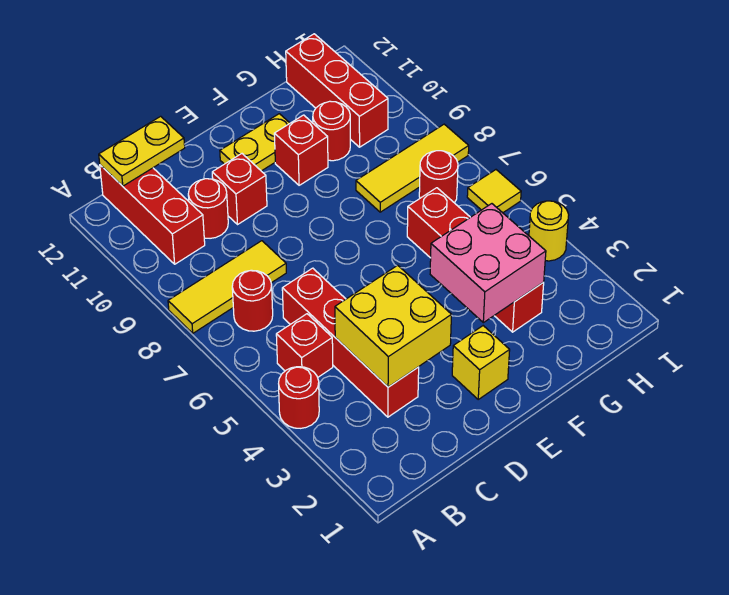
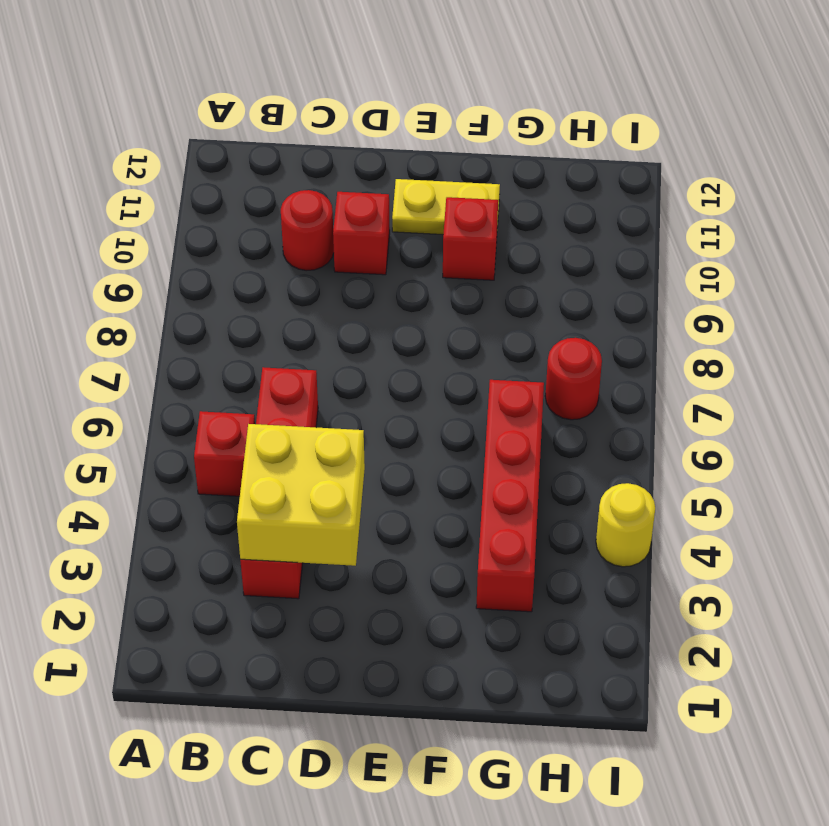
none -> red 1x1 round brick [279,367,319,428]
none -> yellow 1x3 tile [168,241,286,333]
none -> red 1x1 round brick [232,270,273,331]

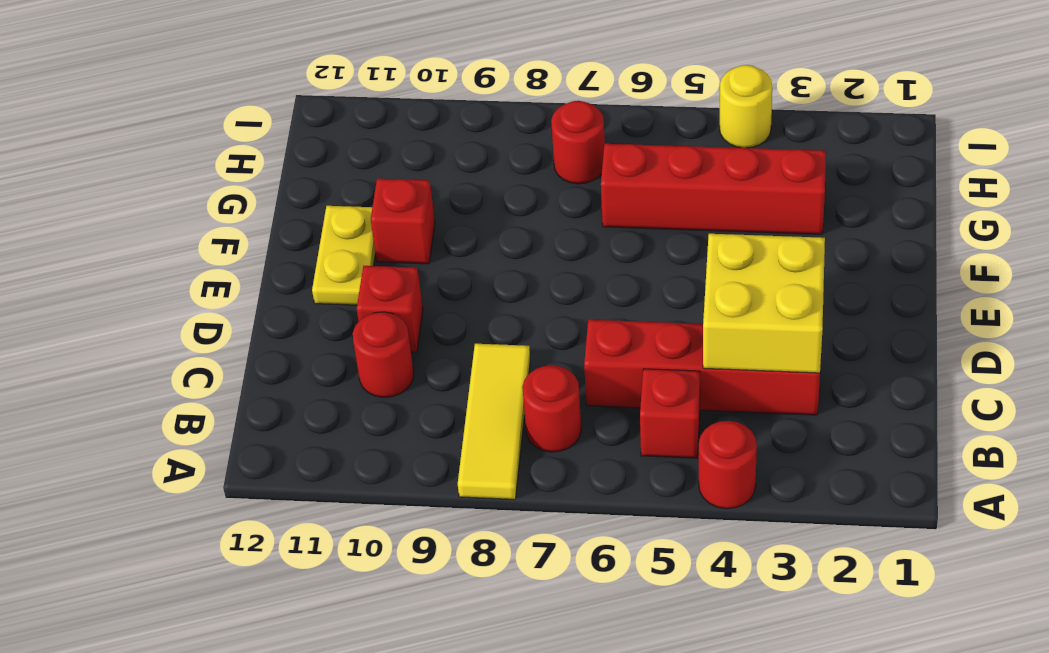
none -> red 1x3 brick [100,165,205,264]
none -> yellow 1x1 brick [452,326,510,399]
none -> yellow 1x3 tile [356,124,469,212]

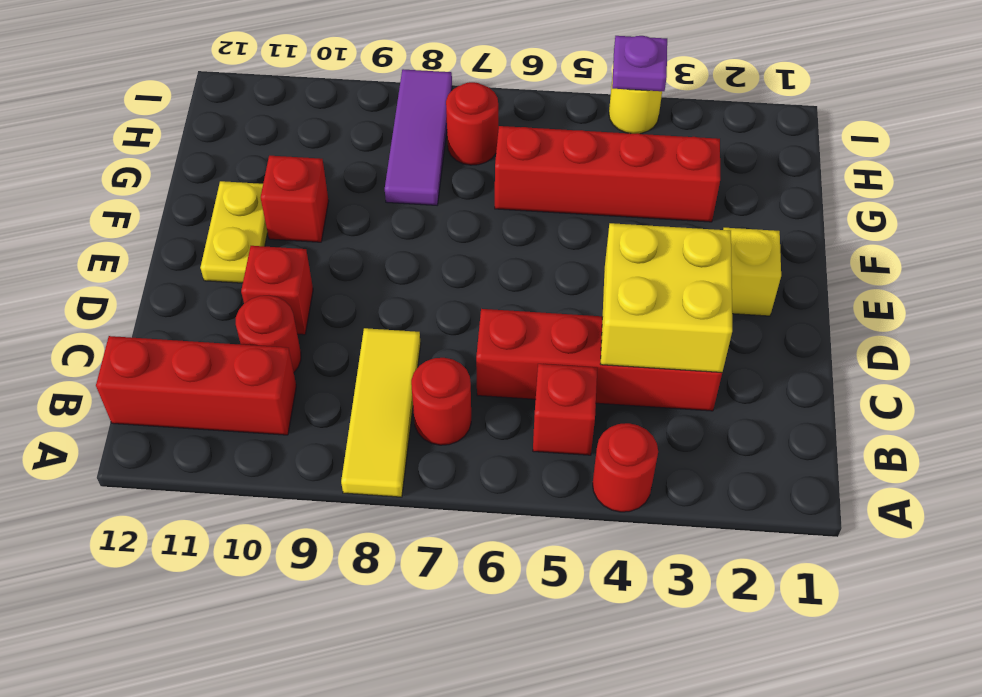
purple 1x3 tile [385,69,452,205] -> yellow 1x3 tile [356,124,469,212]
purple 1x1 plate [612,36,667,91] -> none
none -> red 1x1 round brick [313,101,350,161]
none -> red 1x3 brick [286,34,388,147]
none -> yellow 1x1 tile [467,170,521,213]

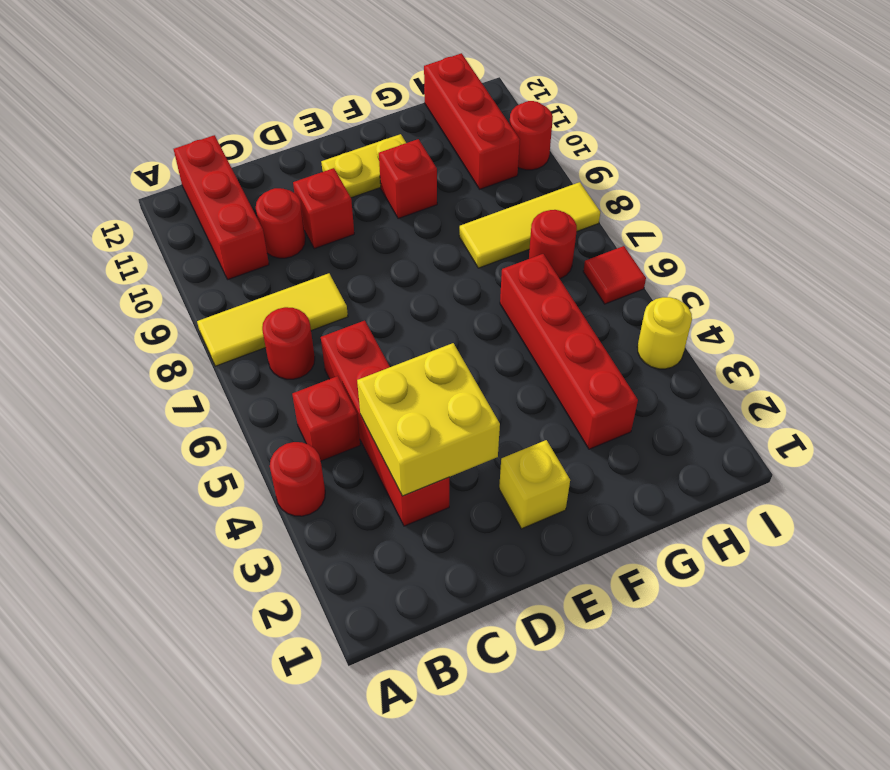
red 1x1 tile [583,246,646,304] -> yellow 1x1 tile [467,170,521,213]
red 1x1 round brick [510,101,553,170] -> red 1x1 round brick moved to [313,101,350,161]
none -> yellow 1x2 plate [99,116,185,186]
none -> pink 2x2 brick [430,204,546,323]

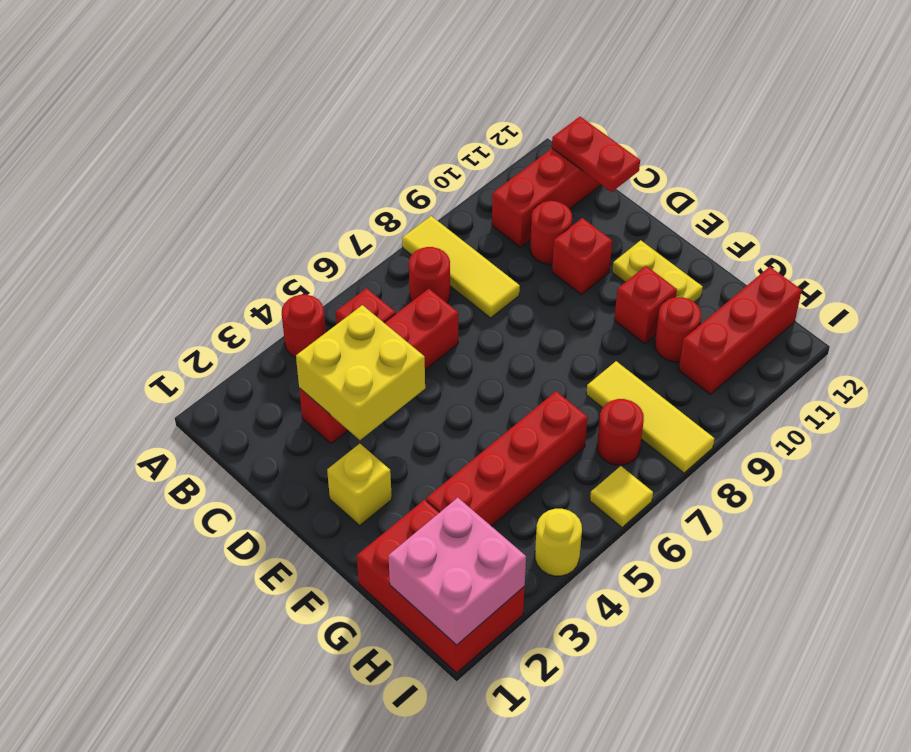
red 1x2 plate [552,117,640,192] -> yellow 1x2 plate [99,116,185,186]
red 2x3 brick [357,500,525,673] -> none
pink 2x2 brick [388,498,526,645] -> pink 2x2 brick moved to [430,204,546,323]

